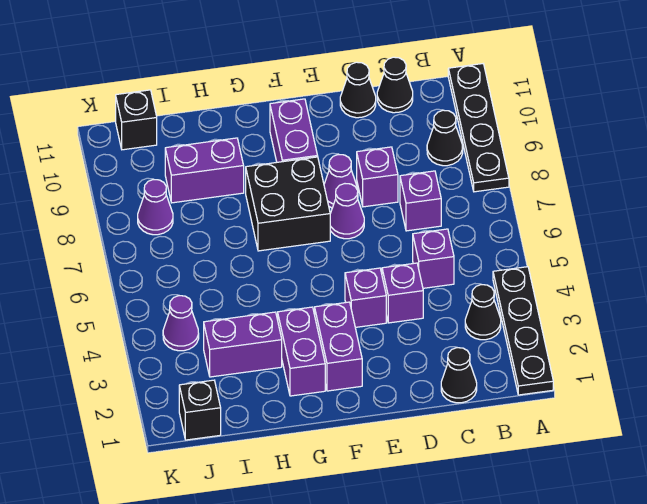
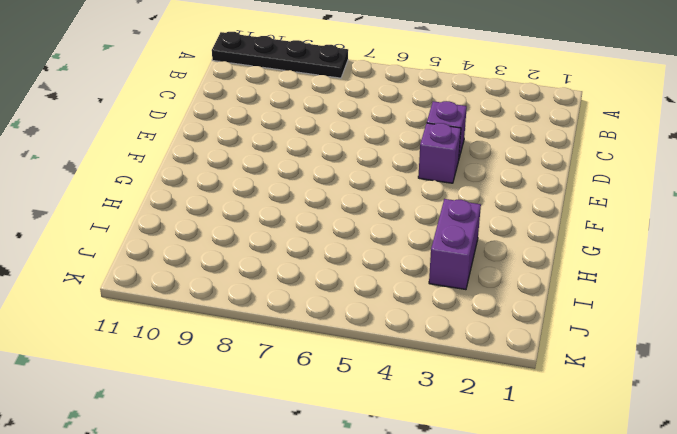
none -> black 1x4 plate [493,267,553,395]
none -> black 1x1 cone [465,285,501,340]
none -> black 1x1 cone [427,110,463,166]

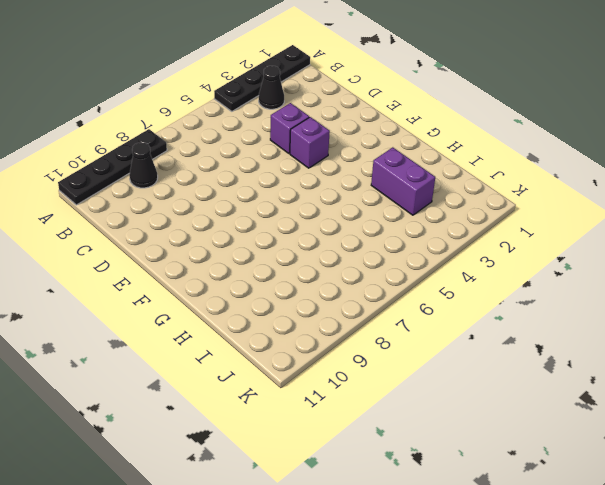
none -> black 1x1 cone [441,348,477,403]
none -> purple 1x1 brick [413,229,454,288]
none -> purple 1x1 brick [400,171,441,231]

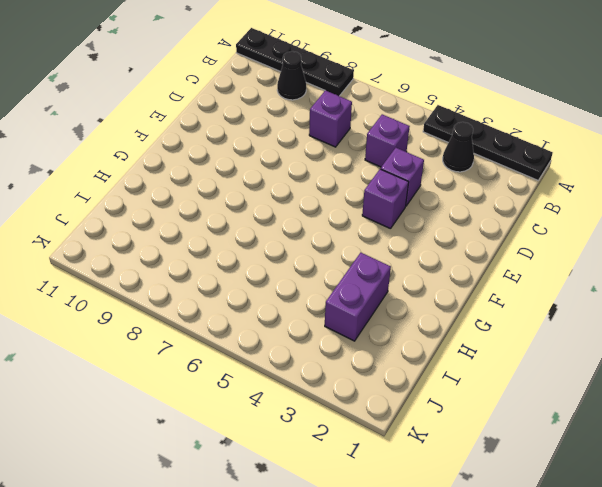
none -> black 1x1 cone [441,348,477,403]
none -> black 1x1 cone [377,57,413,113]
none -> purple 1x1 brick [357,147,398,207]

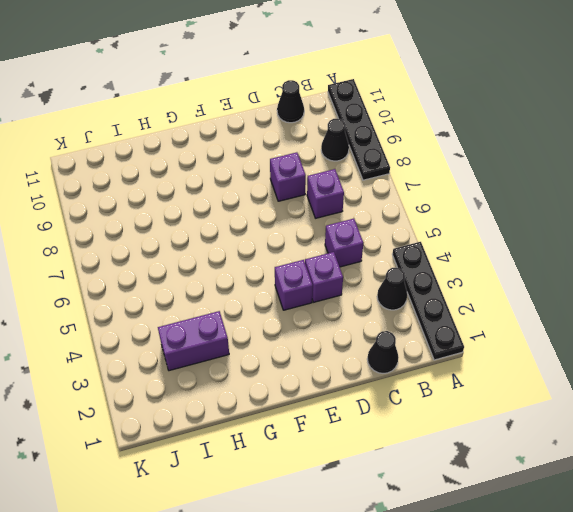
none -> black 1x1 cone [340,62,376,118]
none -> purple 1x1 cone [330,184,364,239]
none -> purple 1x1 cone [324,154,358,208]

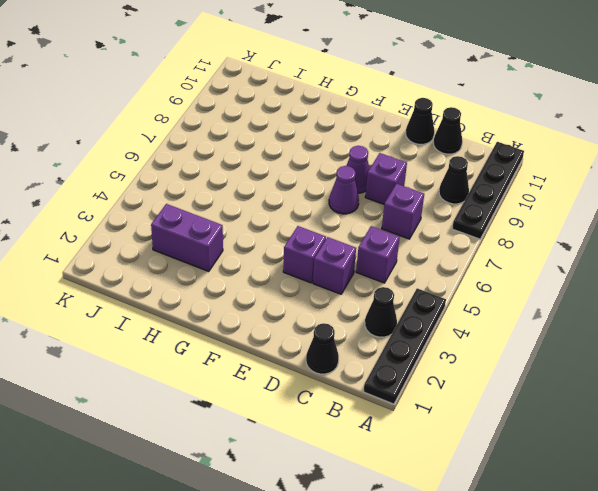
none -> purple 1x2 brick [315,302,362,391]
none -> black 2x2 brick [246,157,330,251]
none -> purple 1x2 brick [270,99,318,162]

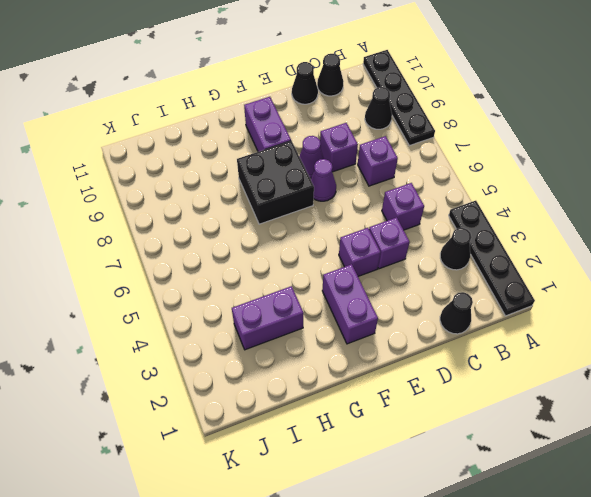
none -> purple 1x2 brick [278,307,325,396]
none -> purple 1x2 brick [165,138,244,203]
none -> black 1x1 brick [179,380,221,440]

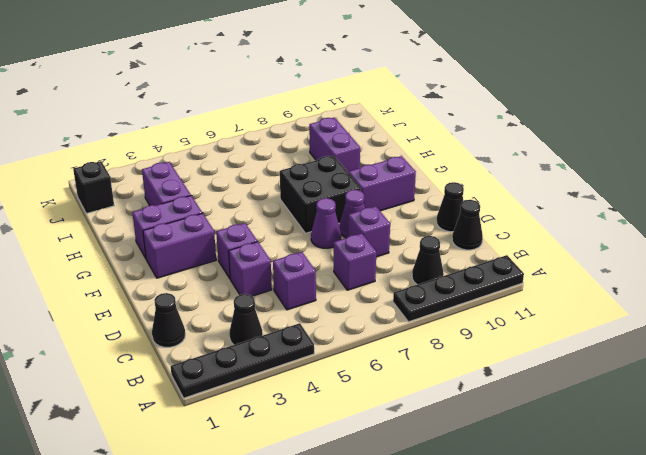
none -> purple 1x1 cone [163,296,199,351]
none -> purple 1x1 cone [138,180,173,235]
none -> black 1x1 brick [116,90,157,150]

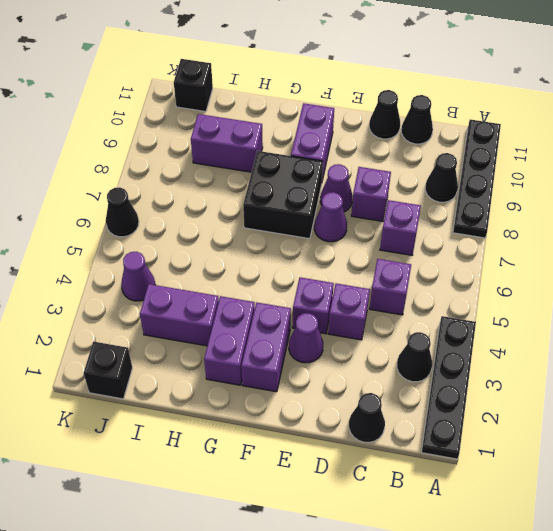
purple 1x1 cone [289,313,323,363] -> purple 1x1 cone moved to [138,180,173,235]
black 1x1 cone [106,187,139,237] -> none

